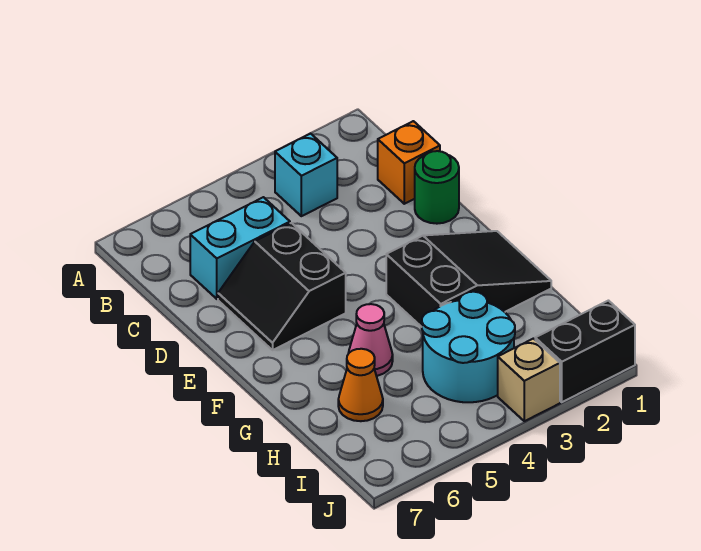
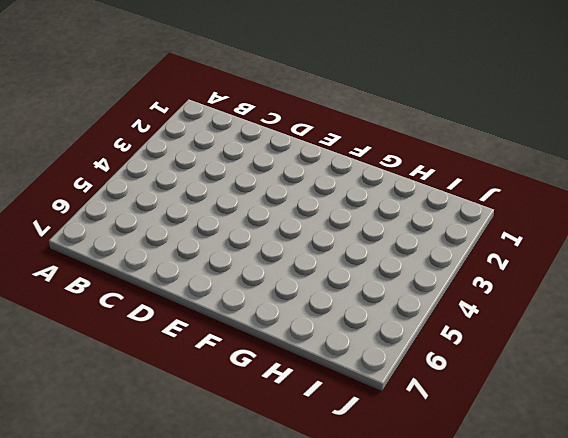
none -> cyan 1x1 brick [275,133,337,216]
none -> orange 1x1 brick [378,121,440,204]

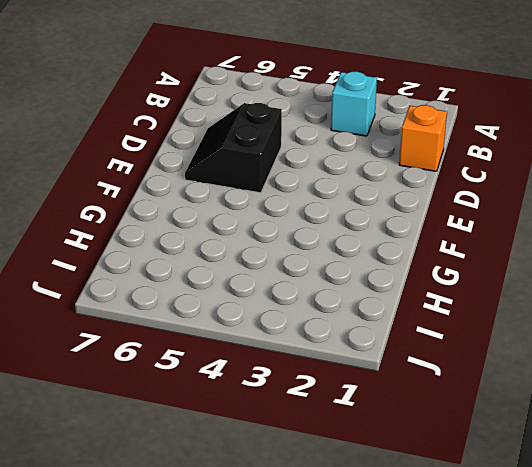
none -> cyan 1x2 brick [190,197,290,299]
none -> green 1x1 round brick [415,151,459,224]

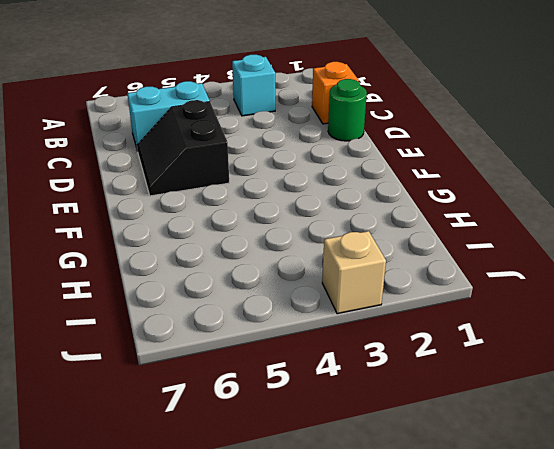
none -> black 2x3 slope [386,231,551,327]
none -> pink 1x1 cone [348,304,393,376]

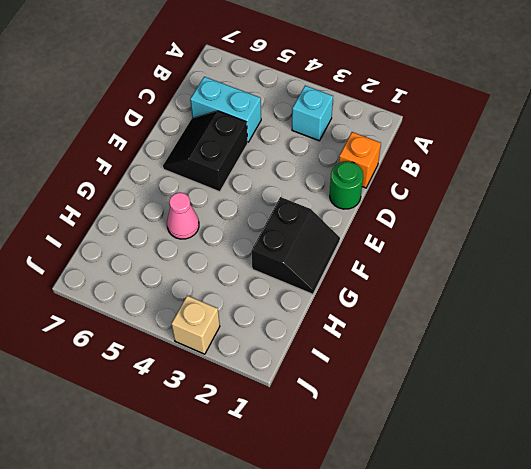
black 2x2 slope [251,197,340,294] -> black 2x3 slope [386,231,551,327]
none -> cyan 2x2 round brick [422,292,515,402]
none -> orange 1x1 cone [338,349,383,421]

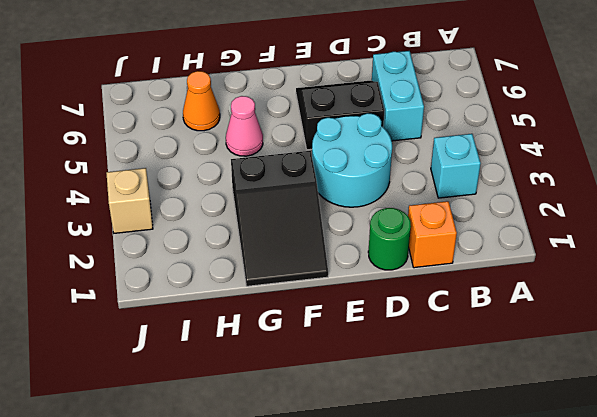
cyan 2x2 round brick [312,113,392,207] -> cyan 2x2 round brick moved to [422,292,515,402]
none -> black 1x2 brick [535,301,635,402]

